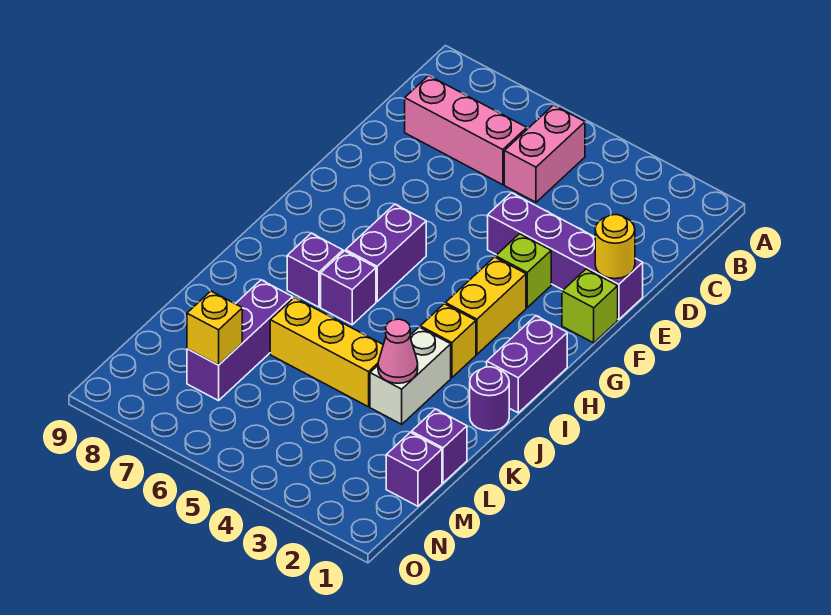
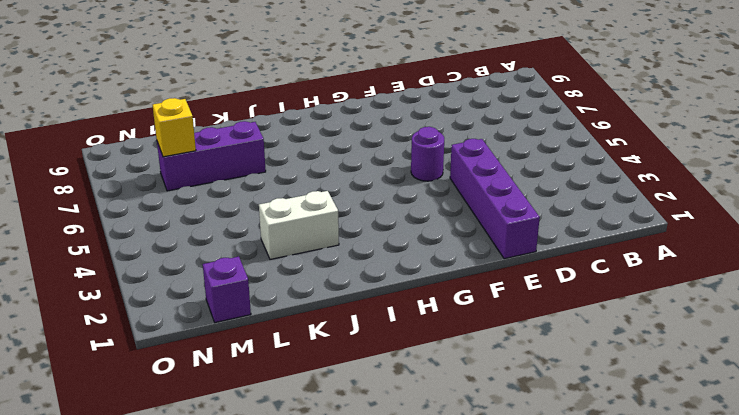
purple 1x1 round brick [411,127,444,181] -> purple 1x1 round brick moved to [470,367,509,431]
none -> pink 1x2 brick [504,105,585,202]
none -> pink 1x3 brick [405,76,527,185]
none -> lime 1x1 brick [562,269,618,343]

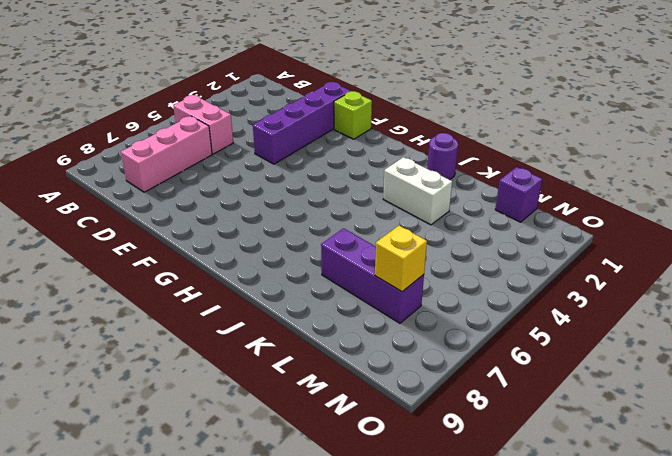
none -> lime 1x1 brick [496,234,551,307]
none -> yellow 1x2 brick [445,257,526,354]
none -> purple 1x2 brick [346,204,426,301]

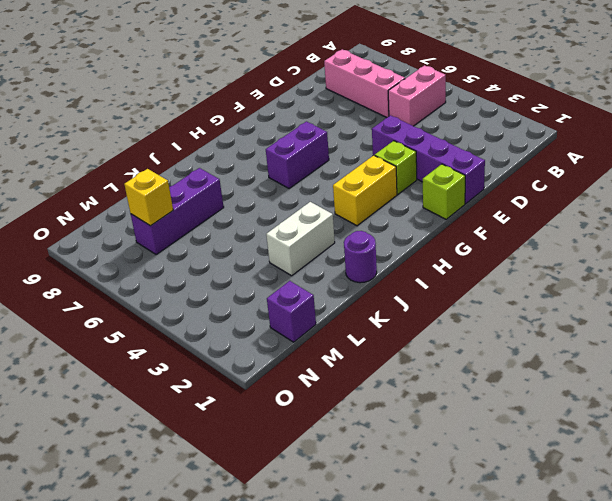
none -> purple 1x2 brick [487,316,567,413]
none -> yellow 1x1 brick [420,304,476,378]
none -> purple 1x1 brick [321,251,376,325]

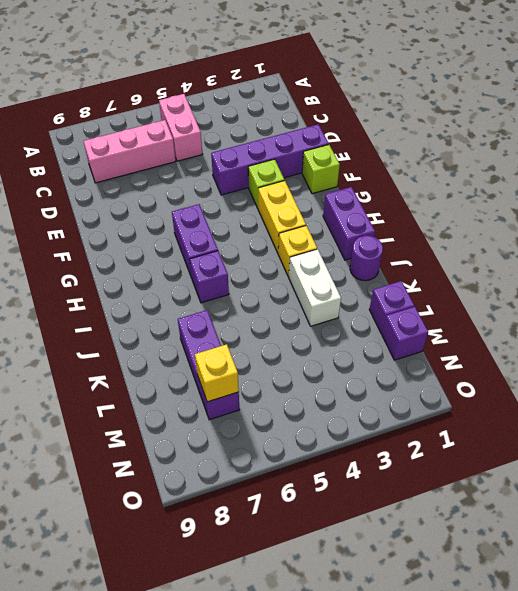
none -> purple 1x1 brick [287,233,343,307]
none -> yellow 1x3 brick [270,298,383,407]
none -> yellow 1x1 round brick [595,214,635,279]

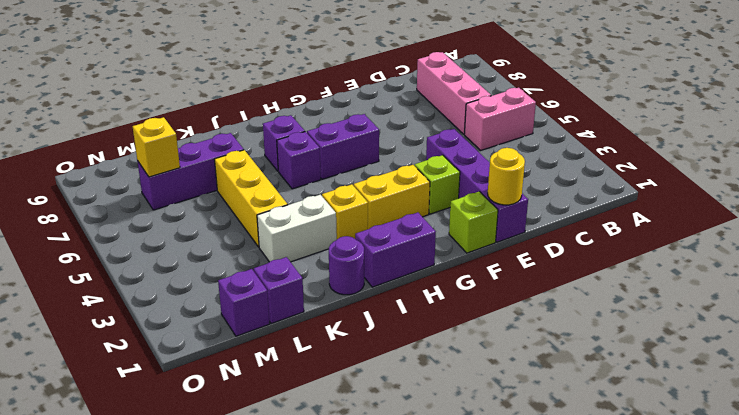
none -> pink 1x1 cone [378,319,418,383]

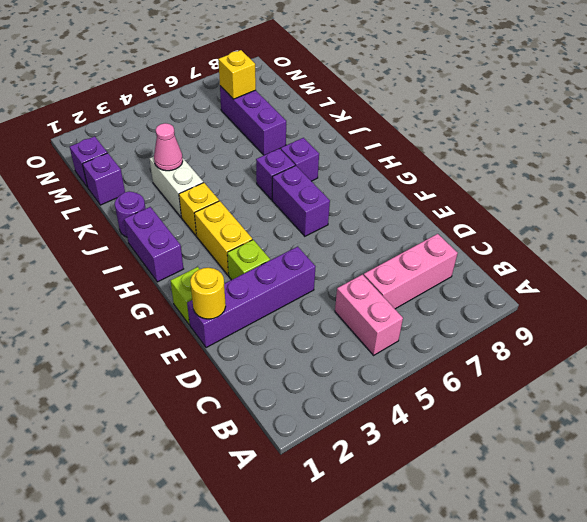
none -> yellow 1x3 brick [270,298,383,407]

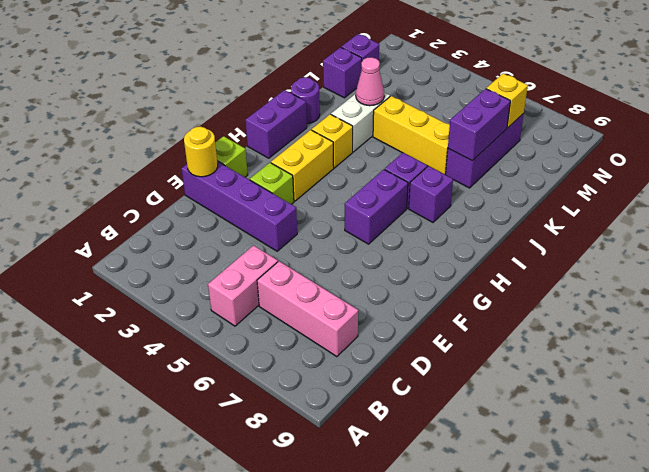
purple 1x2 brick [448,89,510,161] -> none

